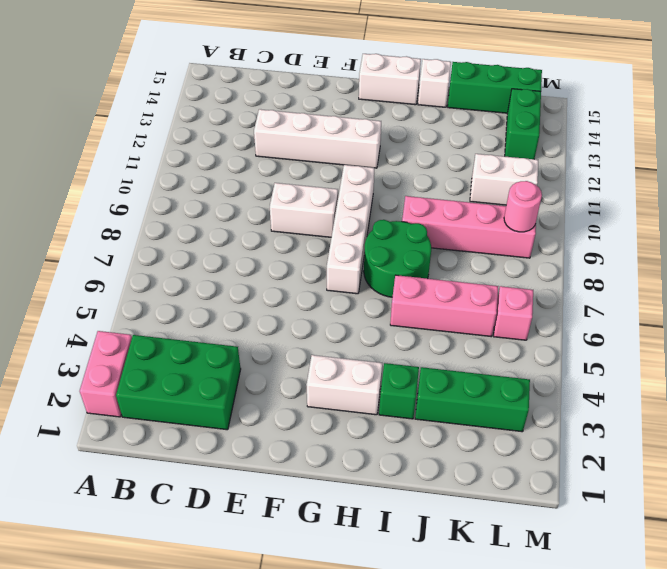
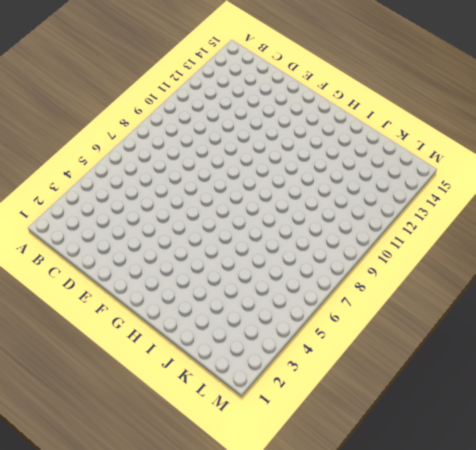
none -> pink 1x2 brick [80,331,132,417]
none -> green 2x3 brick [116,335,241,430]
none -> white 1x4 brick [254,109,381,168]

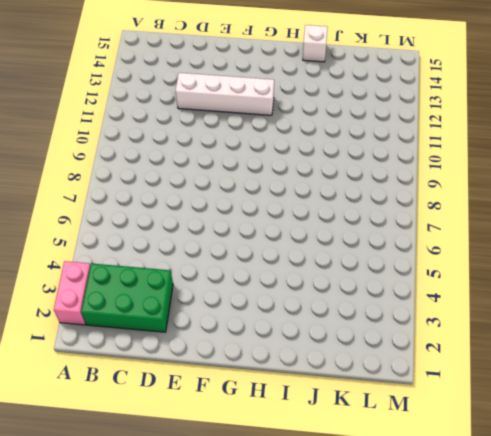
none -> white 1x2 brick [270,183,338,237]
none -> white 1x2 brick [307,355,382,415]
none -> white 1x4 brick [327,165,374,294]

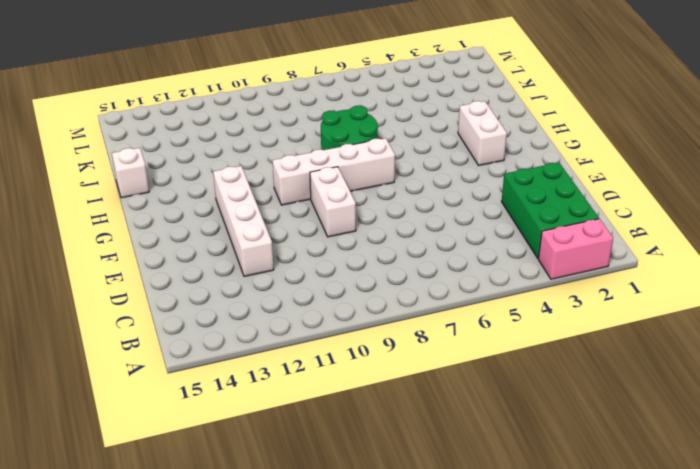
none -> white 1x2 brick [359,54,421,105]
none -> green 1x1 brick [379,363,419,419]
none -> pink 1x3 brick [390,275,498,337]

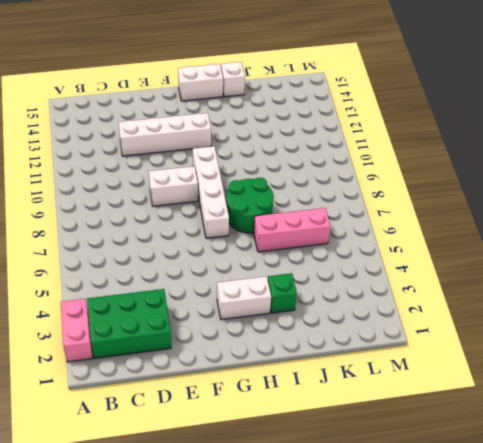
none -> pink 1x4 brick [402,196,536,258]
none -> green 1x3 brick [415,367,530,432]
none -> green 1x3 brick [448,62,542,113]

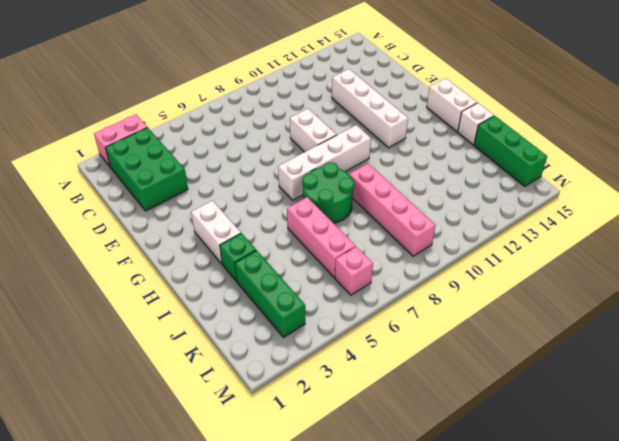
none -> white 1x2 brick [470,154,538,205]
none -> green 1x2 brick [505,89,541,159]
none -> pink 1x1 round brick [504,181,542,232]

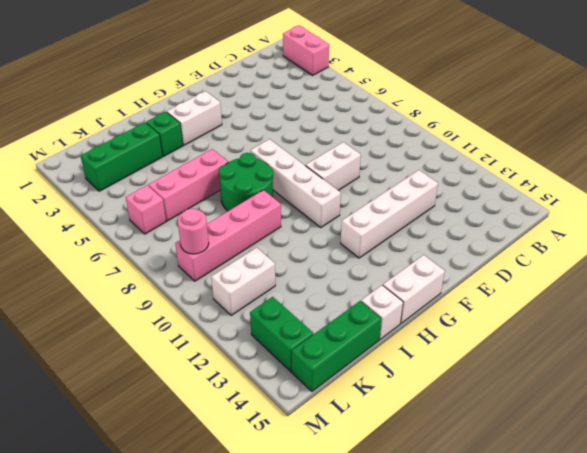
none -> green 2x3 brick [116,335,241,430]

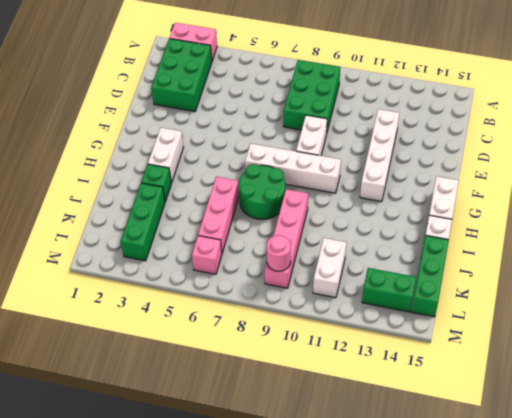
green 2x3 brick [283,60,340,131] -> none

